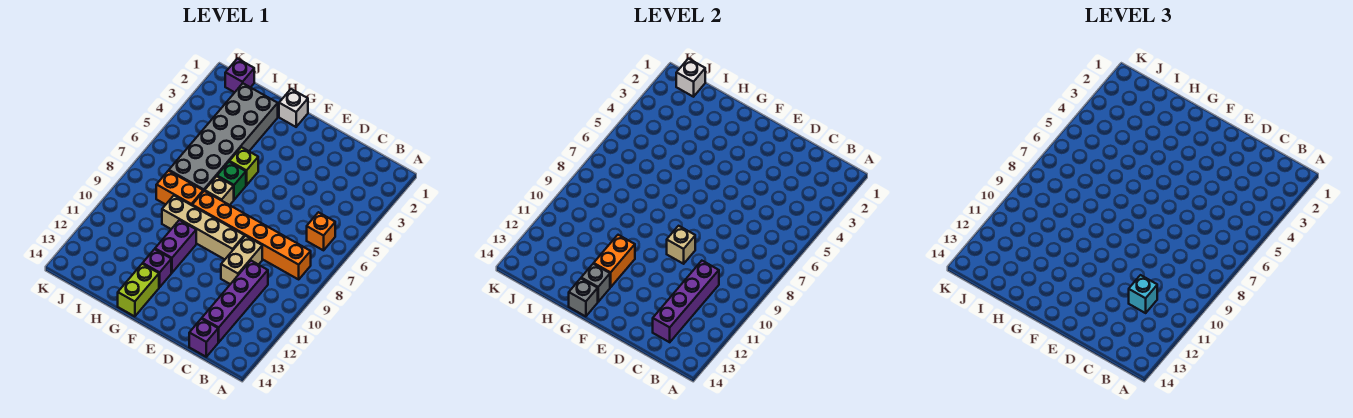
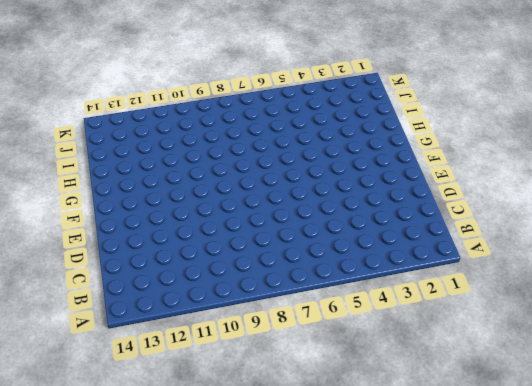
none -> orange 1x1 brick [307,212,335,250]
none -> orange 1x6 brick [192,191,311,279]
none -> purple 1x4 brick [202,261,268,342]

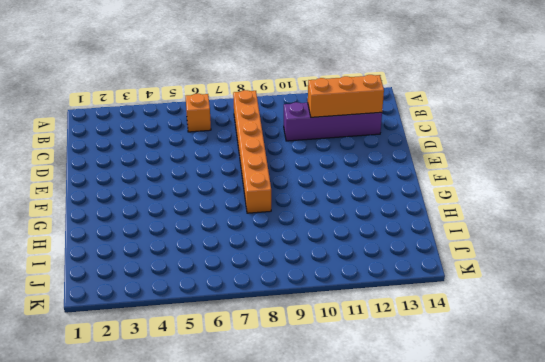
orange 1x3 brick [308,75,384,117] -> purple 1x4 brick [653,261,719,342]
none -> purple 1x1 brick [189,319,218,357]
none -> tan 1x2 brick [221,236,262,284]
none -> tan 1x4 brick [162,196,244,259]

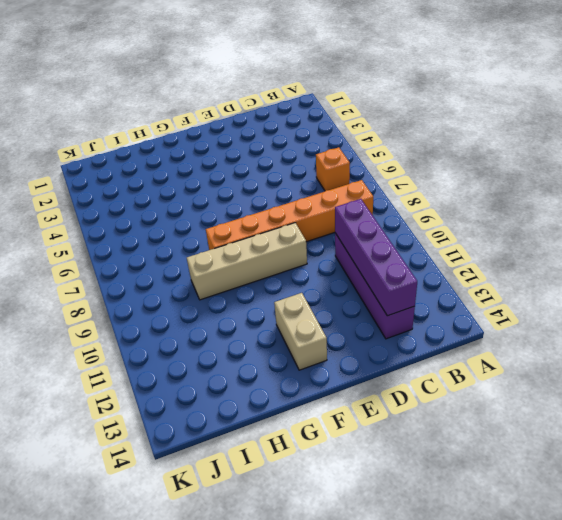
tan 1x2 brick [274,293,327,370] -> tan 1x2 brick moved to [221,236,262,284]
none -> purple 1x1 brick [189,319,218,357]
none -> white 1x1 brick [279,89,308,127]
none -> lime 1x1 brick [230,147,258,185]

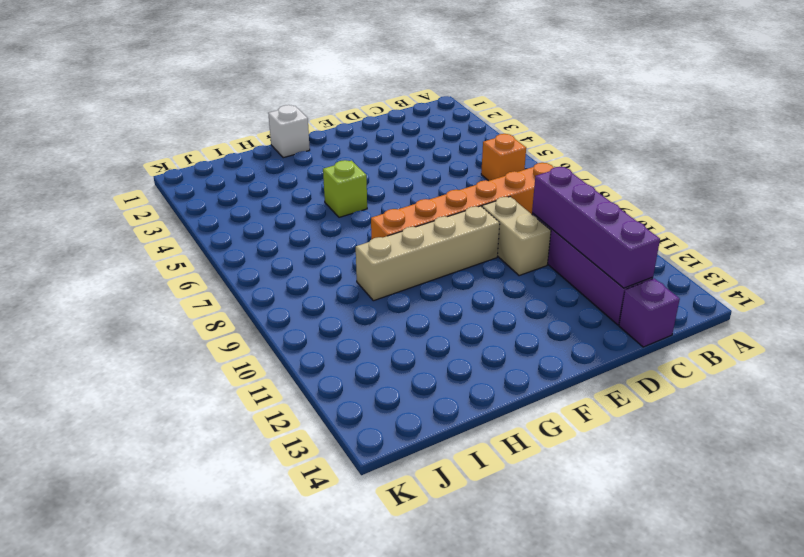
none -> green 1x1 brick [217,162,246,200]
none -> tan 1x1 brick [205,176,234,205]
none -> purple 1x2 brick [155,220,196,273]

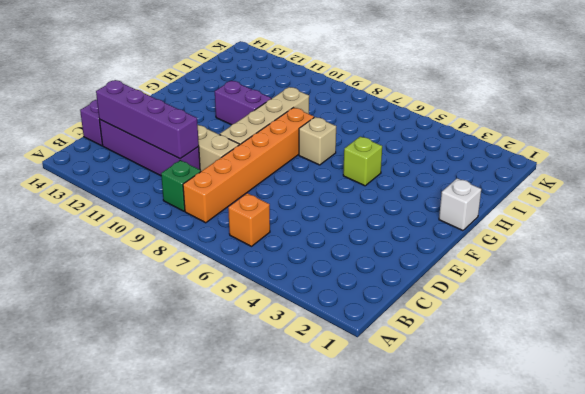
green 1x1 brick [161,160,201,211] -> green 1x1 brick moved to [217,162,246,200]
none -> purple 1x1 brick [143,249,171,287]
none -> lime 1x2 brick [118,264,159,316]
none -> grey 2x6 brick [169,83,278,191]

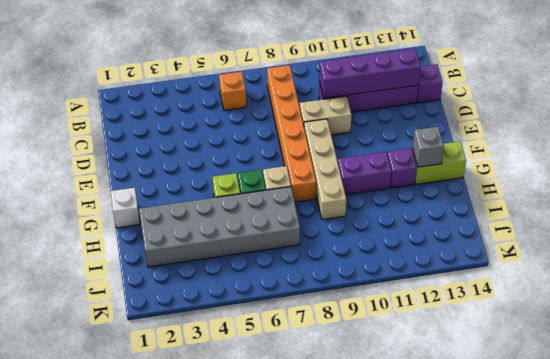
none -> orange 1x2 brick [156,171,203,205]
none -> purple 1x1 brick [225,59,254,92]
none -> tan 1x1 brick [667,226,695,264]

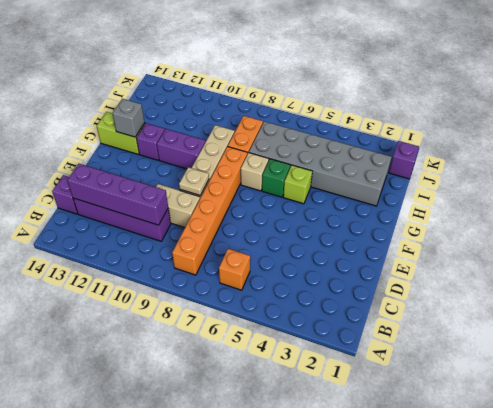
tan 1x1 plate [179,167,209,195] -> tan 1x1 brick [667,226,695,264]
none -> white 1x1 brick [279,89,308,127]
none -> orange 1x2 brick [594,235,635,287]
none -> grey 1x1 brick [569,278,598,316]

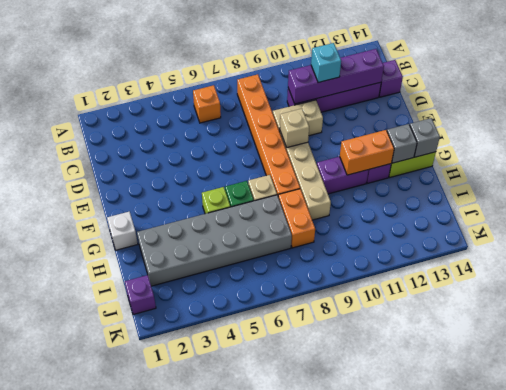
none -> white 1x1 brick [676,59,705,97]

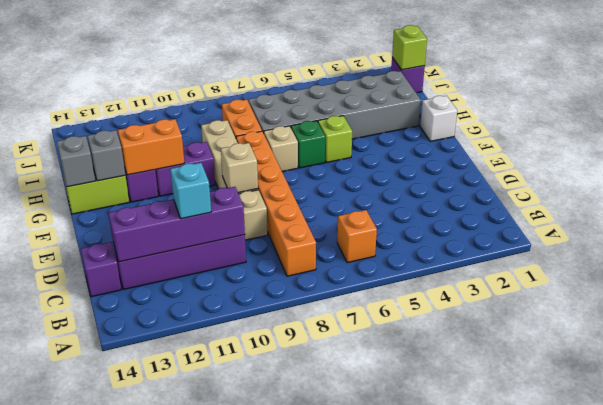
lime 1x1 brick [392,25,427,70] -> white 1x1 brick [676,59,705,97]

